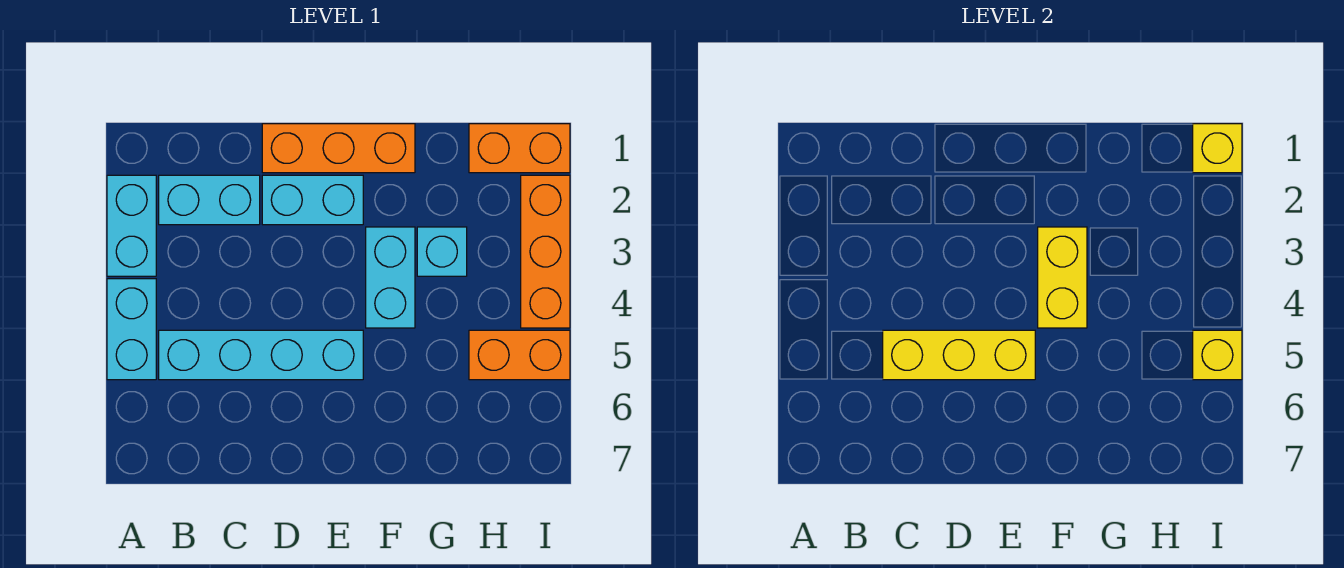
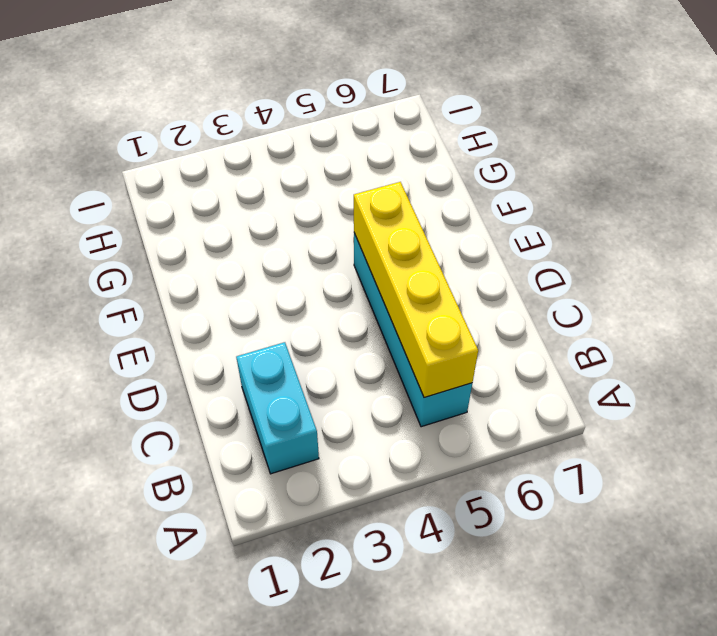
yellow 1x4 brick [354,182,478,398] -> yellow 1x3 brick [883,330,1035,380]
none -> cyan 1x2 brick [107,175,156,276]
none -> cyan 1x2 brick [107,279,156,380]
none -> orange 1x3 brick [262,124,415,173]

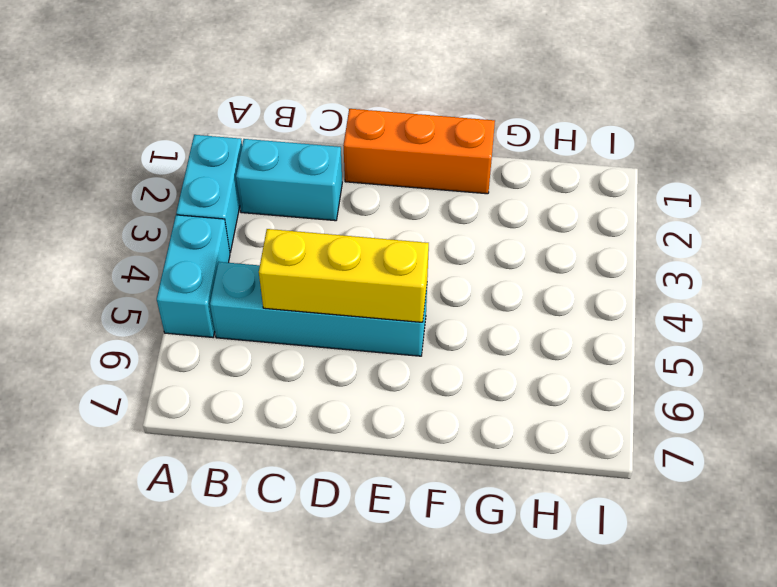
none -> cyan 1x2 brick [262,175,363,225]
none -> cyan 1x2 brick [366,227,415,328]
none -> cyan 1x1 brick [417,227,467,276]

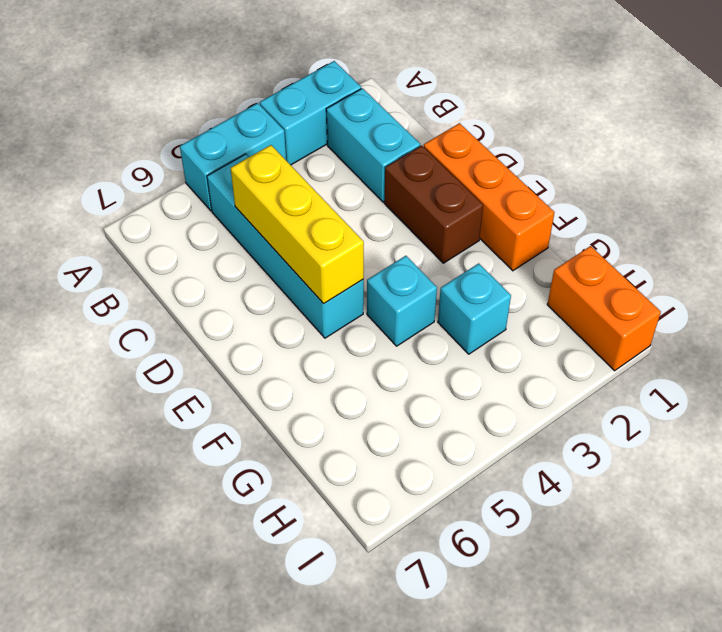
brown 1x2 brick [384,146,483,263] -> cyan 1x2 brick [262,175,363,225]
cyan 1x1 brick [367,256,437,346] -> cyan 1x2 brick [366,227,415,328]
none -> orange 1x2 brick [469,330,570,380]
none -> orange 1x3 brick [521,175,570,328]
none -> yellow 1x2 brick [1038,227,1087,328]

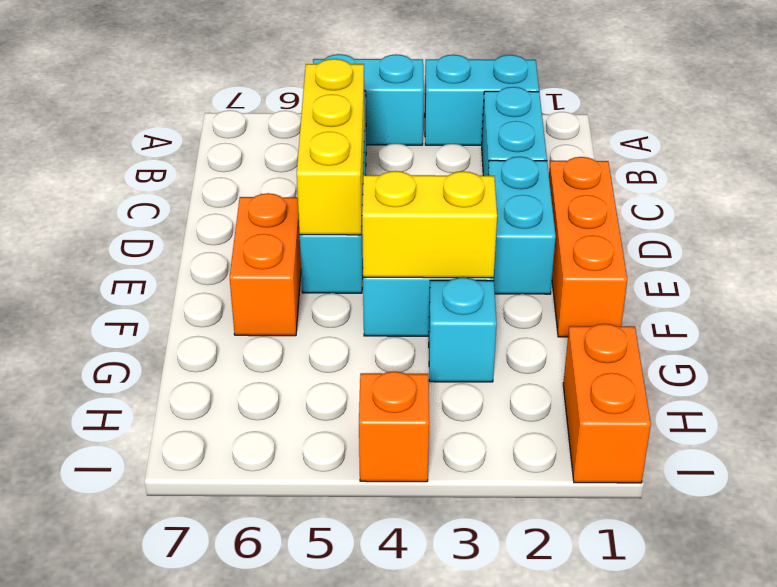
orange 1x2 brick [230,193,301,336] -> orange 1x2 brick moved to [469,330,570,380]
orange 1x1 brick [359,371,429,482] -> orange 1x3 brick [521,175,570,328]
none -> yellow 1x1 brick [1193,124,1242,173]
none -> yellow 1x1 brick [1193,330,1242,380]

